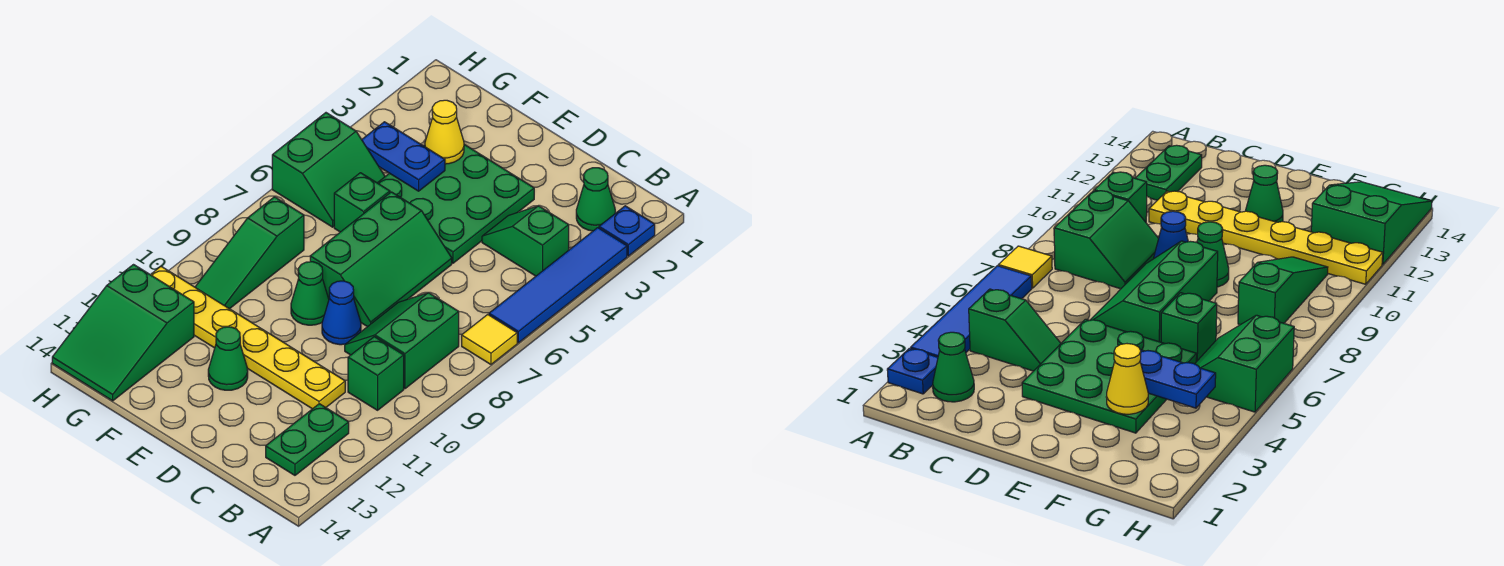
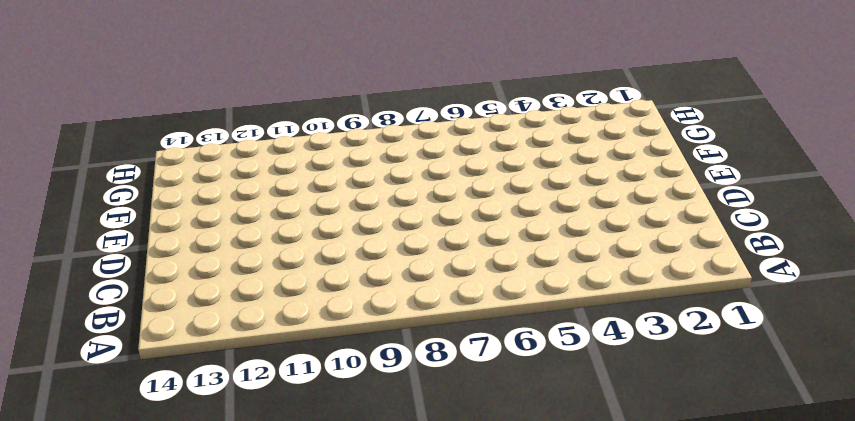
none -> blue 1x1 plate [599,206,655,256]
none -> blue 1x4 tile [489,228,627,343]
none -> yellow 1x1 tile [462,314,517,364]

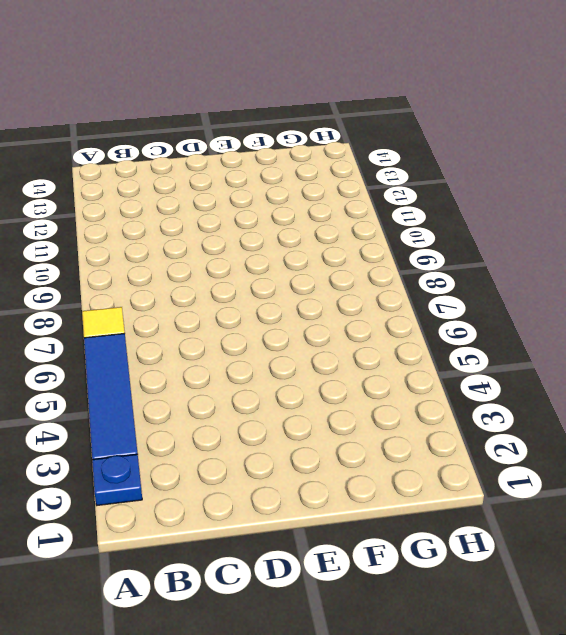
none -> green 1x1 cone [576,168,615,231]
none -> green 1x2 slope [482,206,569,276]
none -> green 2x2 slope [345,293,459,389]

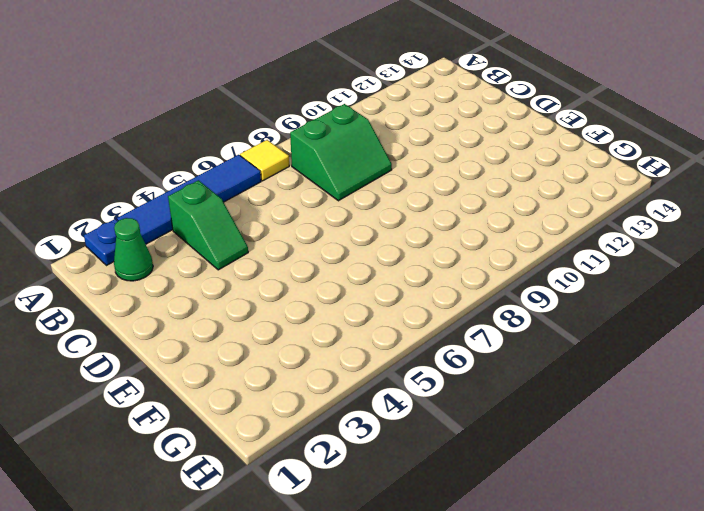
none -> green 1x1 brick [348,337,404,410]
none -> green 1x2 plate [266,404,349,475]
none -> yellow 1x6 plate [150,267,345,409]

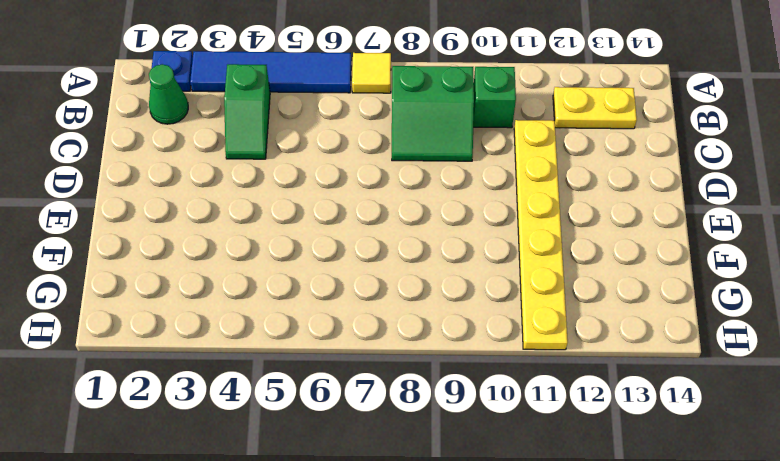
yellow 1x2 plate [553,87,637,129] -> green 1x2 plate [266,404,349,475]
none -> green 3x3 plate [378,145,534,263]
none -> green 2x3 slope [310,192,452,327]
none -> blue 1x1 cone [322,281,361,345]

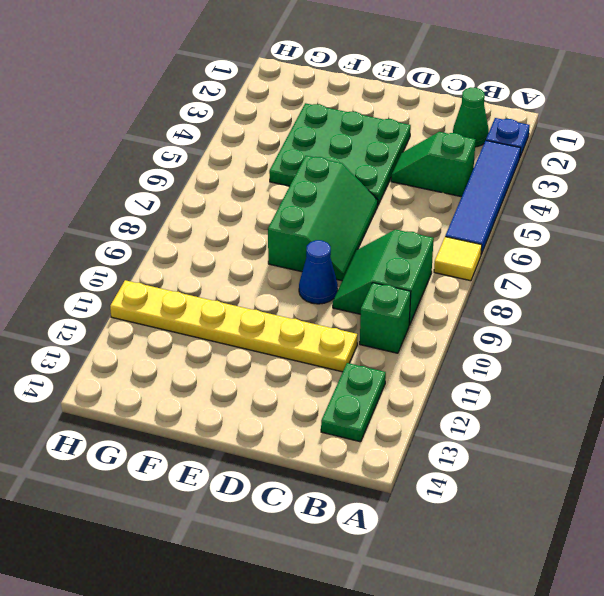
none -> green 1x1 cone [291,262,329,325]
none -> green 1x1 cone [208,327,248,390]
none -> green 1x1 brick [334,173,390,232]

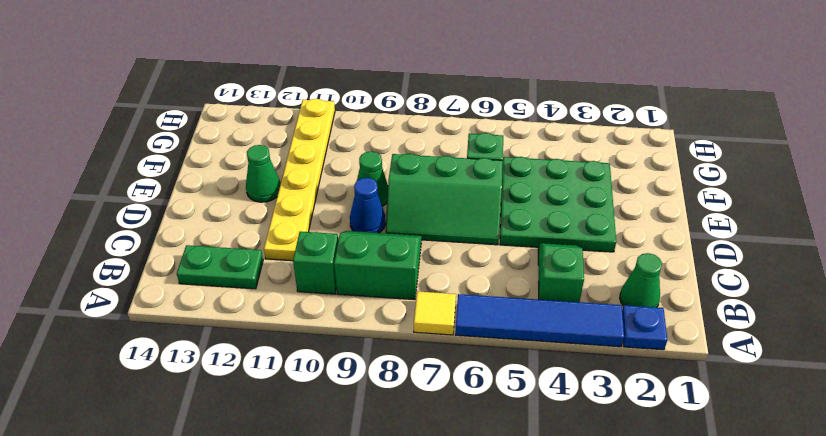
none -> green 2x2 slope [272,113,385,227]
none -> green 1x3 slope [195,197,304,309]
none -> green 2x3 slope [52,265,194,401]

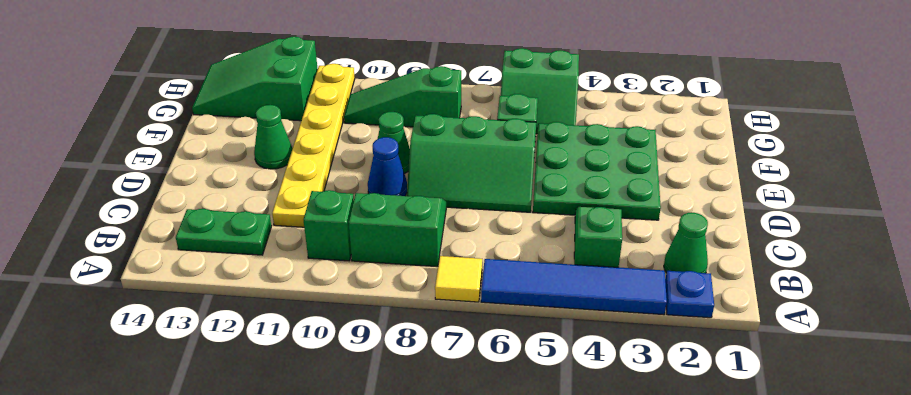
none -> yellow 1x1 cone [425,100,464,164]
none -> blue 1x2 plate [362,122,445,191]

